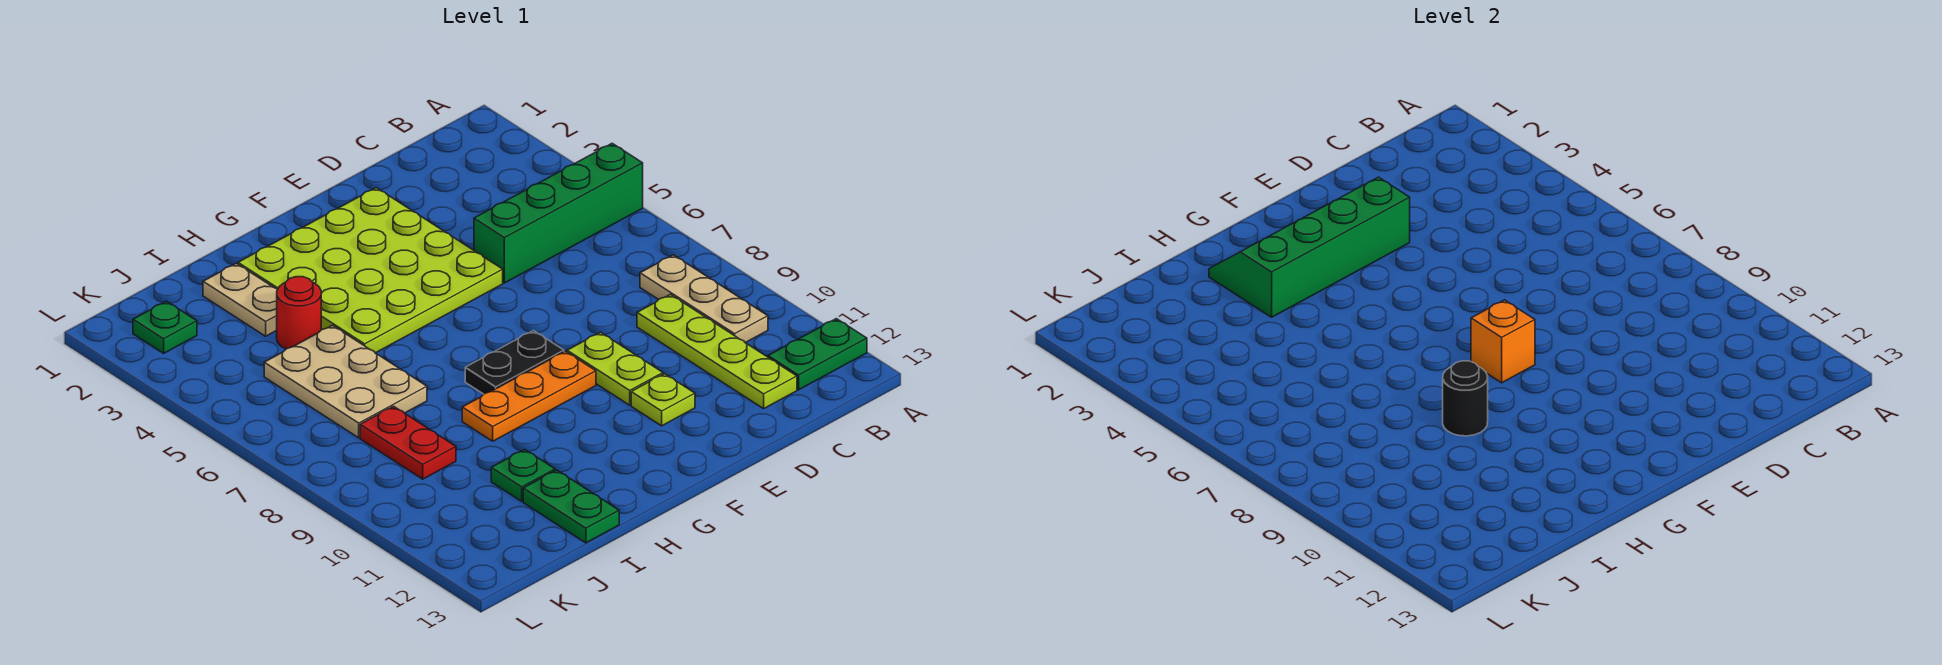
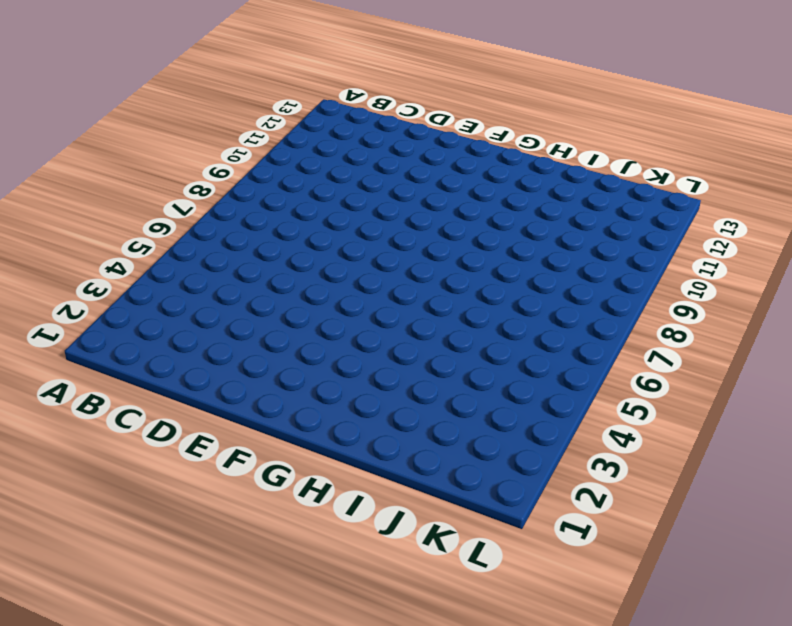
none -> green 1x4 brick [474,143,643,283]
none -> green 1x2 plate [768,319,867,390]
none -> tan 1x3 plate [640,255,768,343]

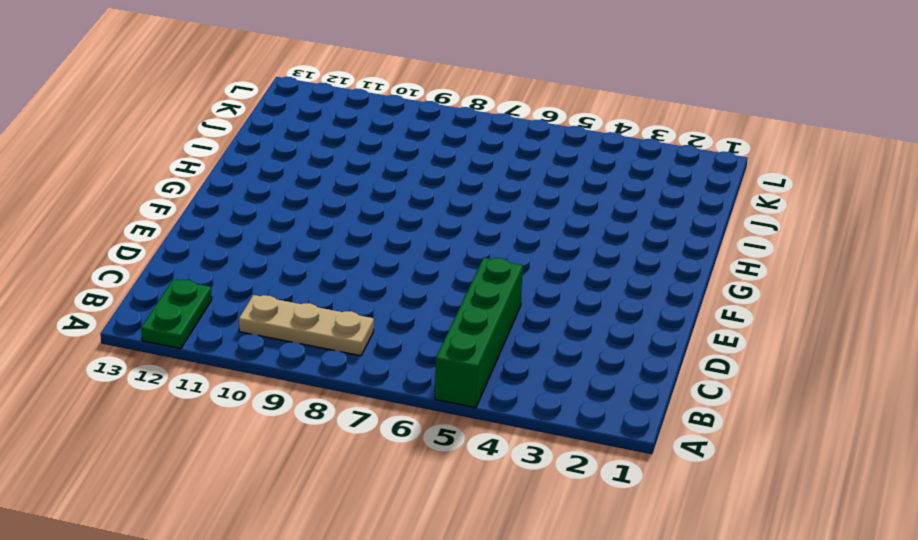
none -> lime 1x4 plate [637,294,797,409]
none -> lime 4x4 plate [238,188,503,353]
none -> lime 1x2 plate [567,332,663,405]

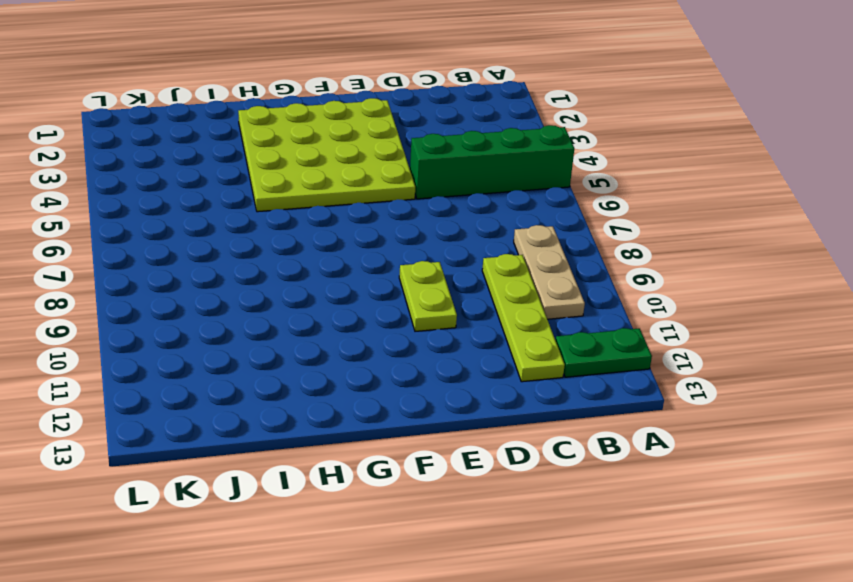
none -> lime 1x1 plate [631,374,695,426]
none -> black 1x2 plate [465,331,564,394]
none -> orange 1x3 plate [462,351,596,441]

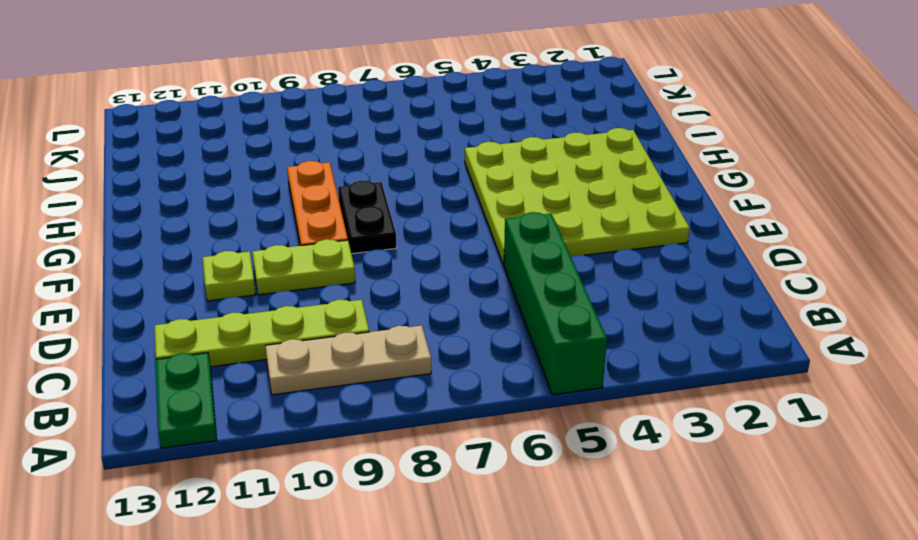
none -> tan 1x2 plate [203,263,277,336]
none -> red 1x1 round brick [277,277,321,349]
none -> tan 2x3 plate [264,325,427,438]

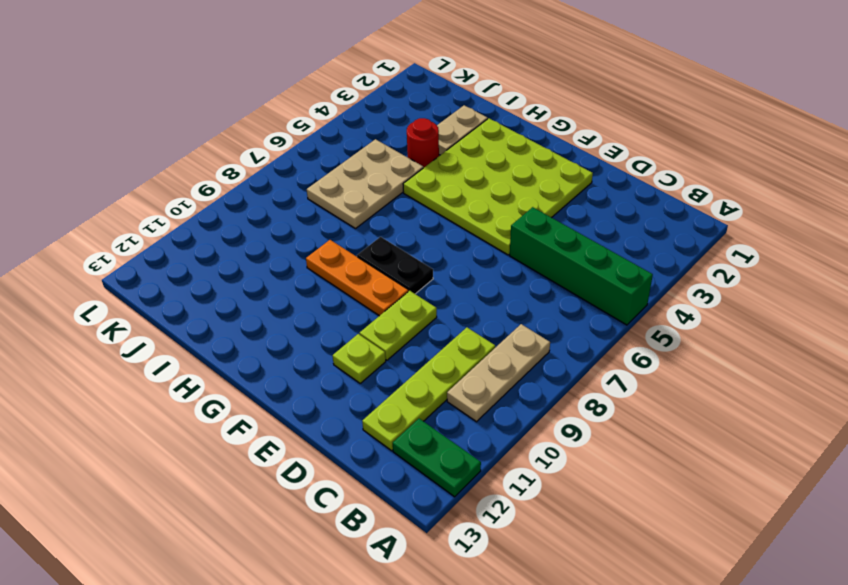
none -> green 1x1 plate [491,449,555,501]
none -> green 1x2 plate [523,470,619,543]
none -> red 1x2 plate [360,406,456,479]

